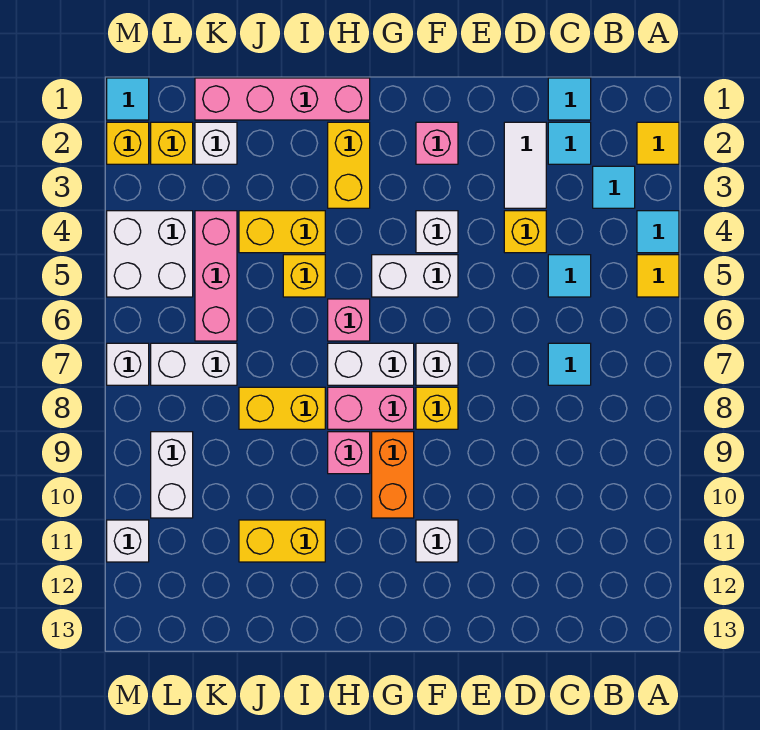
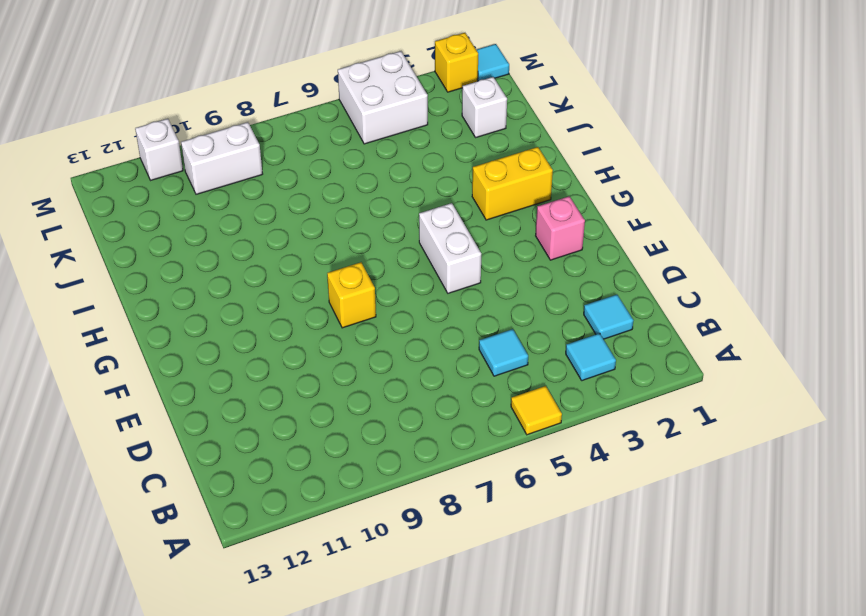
none -> yellow 1x1 tile [637,122,679,164]
none -> cyan 1x1 tile [637,211,679,253]
none -> cyan 1x1 tile [548,78,591,120]
none -> cyan 1x1 tile [548,343,591,385]

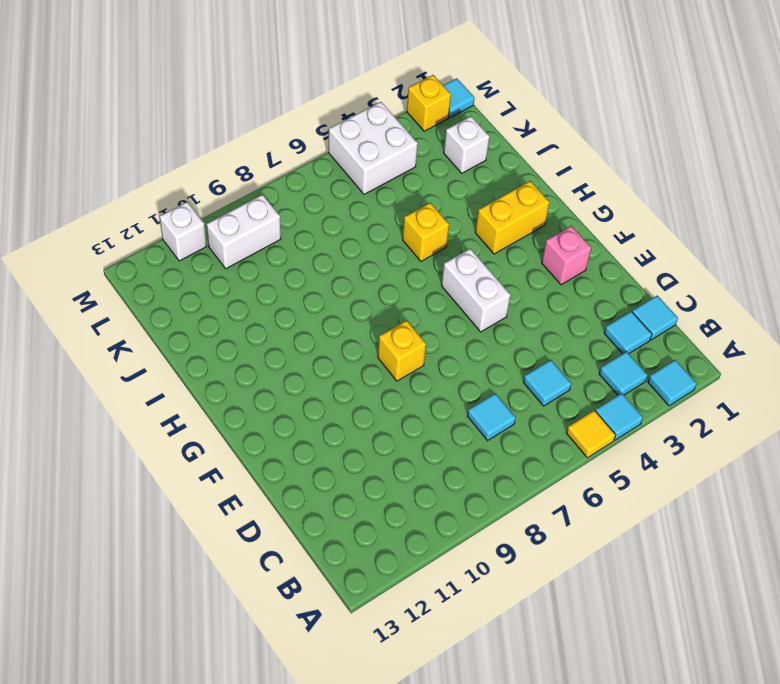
cyan 1x1 tile [648,360,697,406] -> yellow 1x1 tile [637,122,679,164]
none -> white 1x2 tile [504,122,546,208]
none -> yellow 1x1 brick [504,211,546,253]
none -> white 1x1 brick [416,211,458,253]
none -> white 1x1 brick [416,343,458,385]

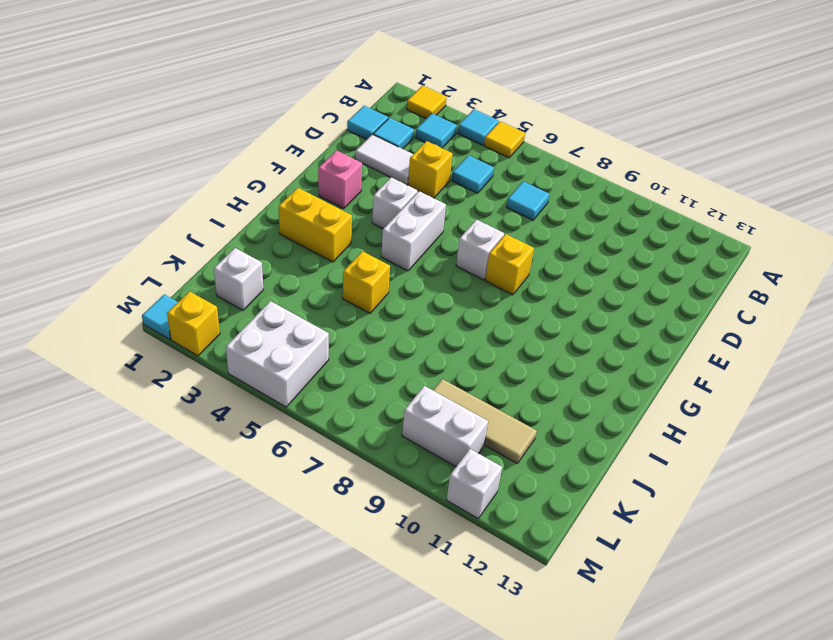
tan 1x3 tile [433,379,537,463] -> none
none -> white 1x1 brick [416,520,458,562]
none -> white 1x2 brick [328,343,414,385]
none -> pink 1x2 brick [328,387,414,429]
none -> orange 1x2 brick [372,432,414,518]

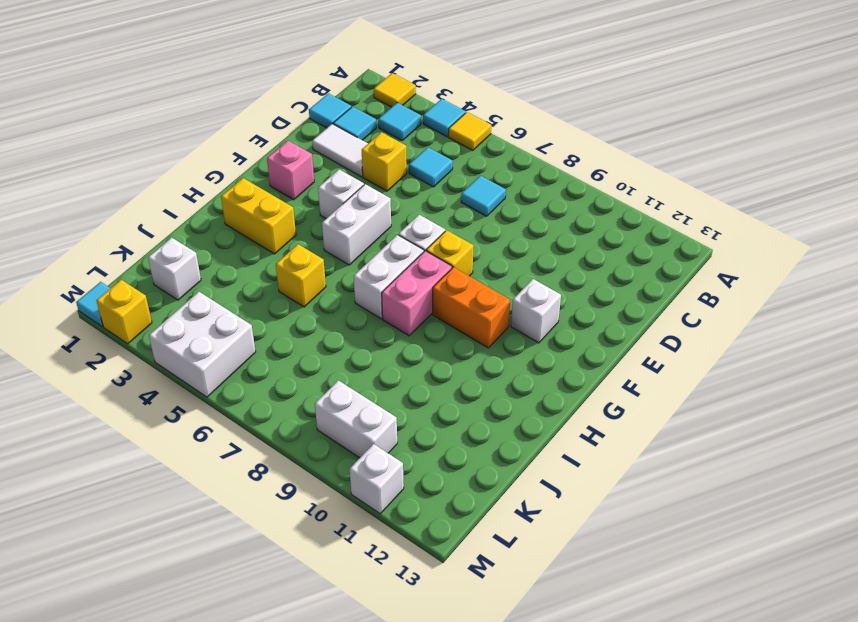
none -> pink 1x4 brick [195,78,370,120]
none -> pink 1x1 brick [328,299,370,341]
none -> pink 1x1 brick [328,432,370,474]
none -> yellow 1x2 brick [239,211,325,253]

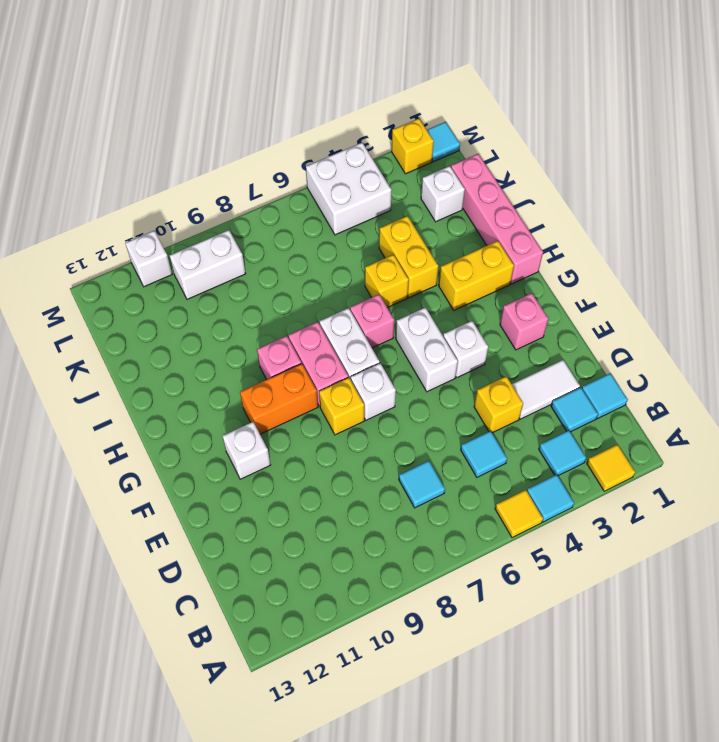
none -> yellow 1x2 brick [239,387,325,429]
none -> yellow 1x2 brick [239,520,325,562]
none -> pink 1x3 brick [195,211,237,341]
none -> white 1x2 brick [151,343,237,385]

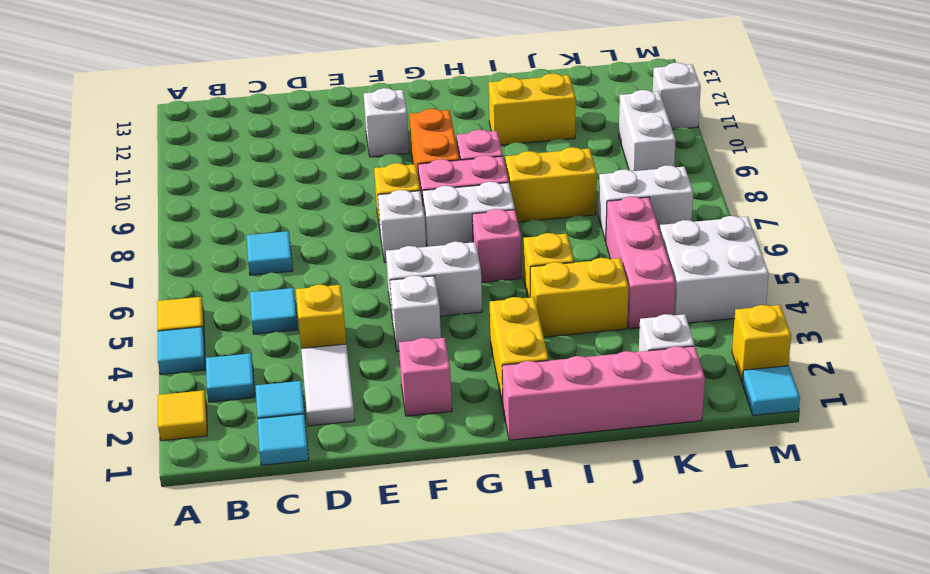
none -> yellow 1x1 brick [151,122,193,164]
none -> white 1x1 brick [107,343,149,385]

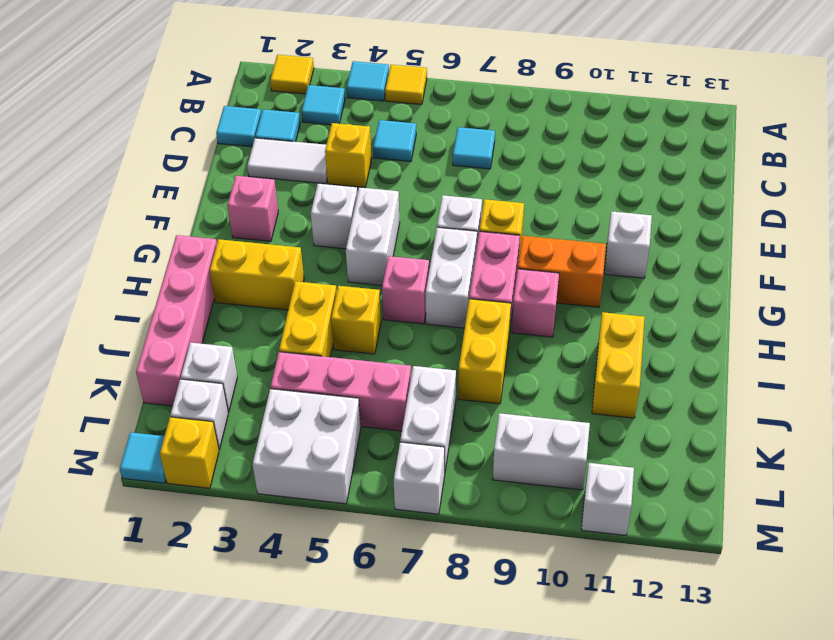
white 1x1 brick [170,379,228,449] -> yellow 1x1 brick [151,122,193,164]

